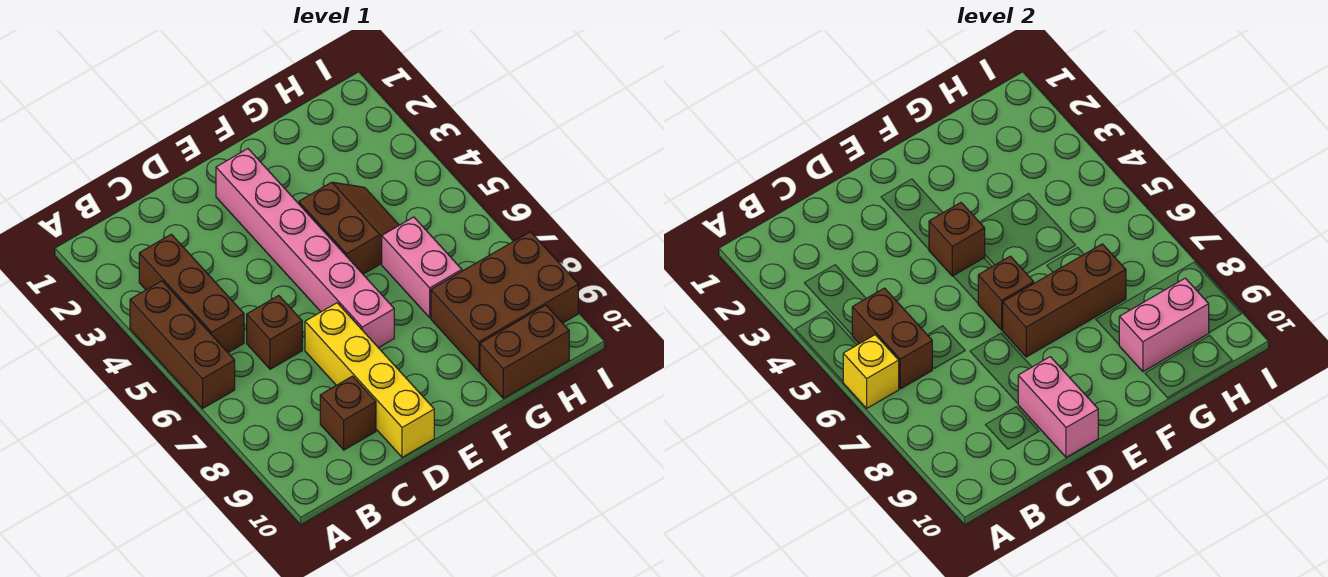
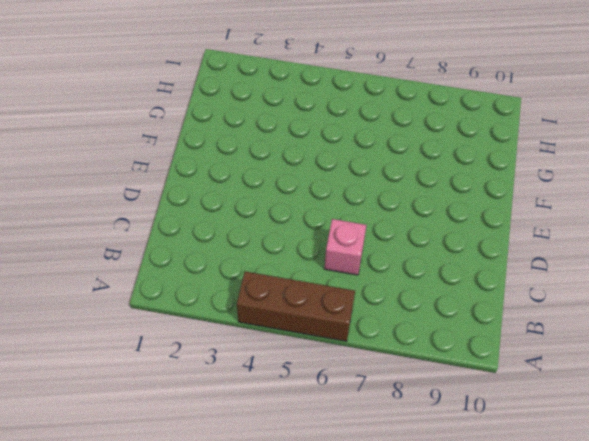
pink 1x1 brick [324,219,367,275] -> brown 1x1 brick [247,296,302,369]
none -> brown 1x3 brick [139,234,244,352]
none -> brown 1x1 brick [320,376,376,450]
none -> yellow 1x4 brick [305,303,434,457]

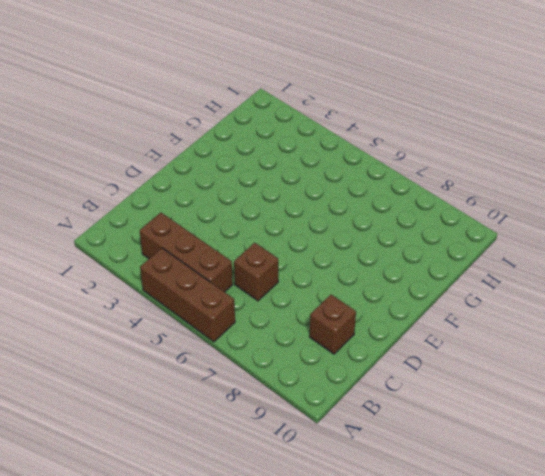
none -> yellow 1x4 brick [305,303,434,457]
none -> pink 1x6 brick [216,149,394,348]
none -> brown 2x2 slope [299,182,399,274]

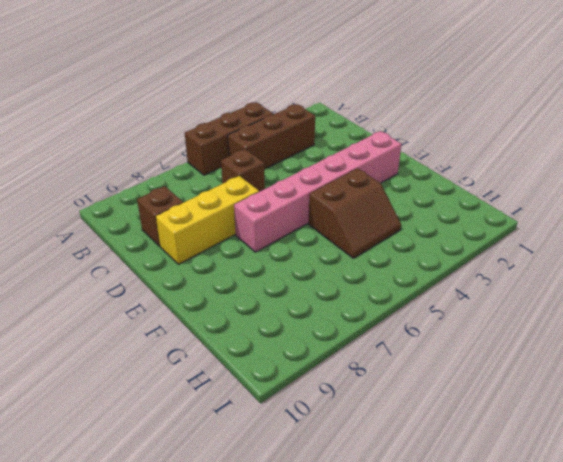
yellow 1x3 brick [156,176,259,264] -> yellow 1x4 brick [305,303,434,457]
none -> pink 1x2 brick [382,217,462,318]
none -> brown 2x3 brick [431,232,578,371]
none -> brown 1x2 brick [480,305,569,399]

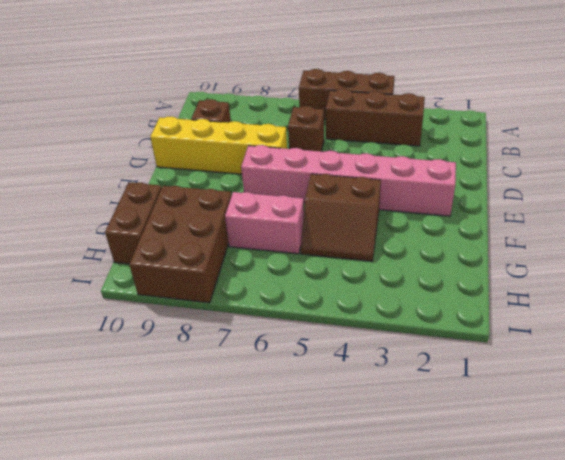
none -> yellow 1x1 brick [843,335,899,408]
none -> brown 1x2 brick [852,288,932,389]
none -> pink 1x2 brick [1018,357,1098,457]

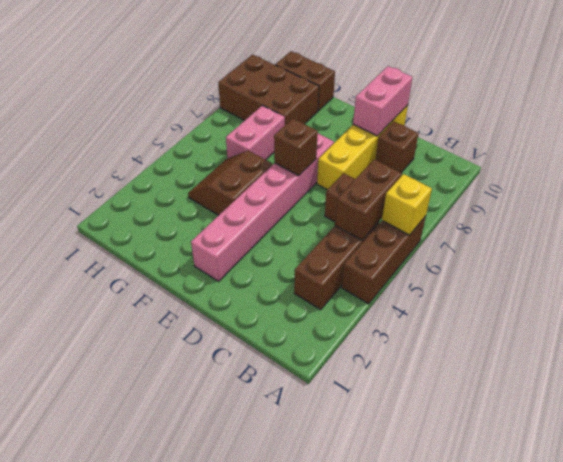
none -> brown 1x1 brick [929,203,985,276]
none -> brown 1x3 brick [1003,244,1126,357]
none -> pink 1x2 brick [1119,278,1209,371]

